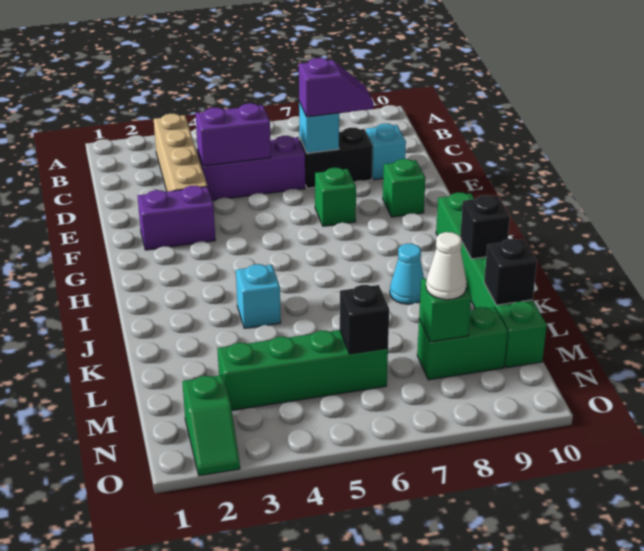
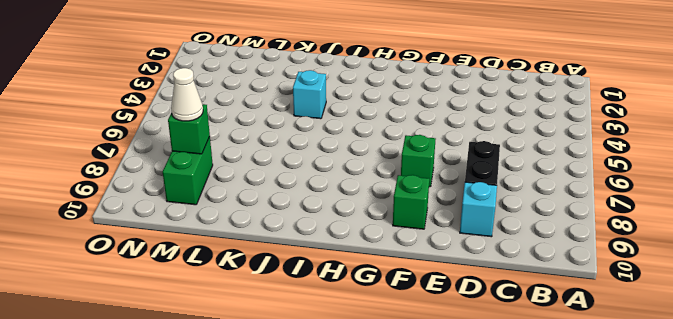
none -> tan 1x4 brick [154,114,207,192]
none -> purple 1x3 brick [198,136,305,201]
none -> purple 1x2 brick [138,186,215,250]

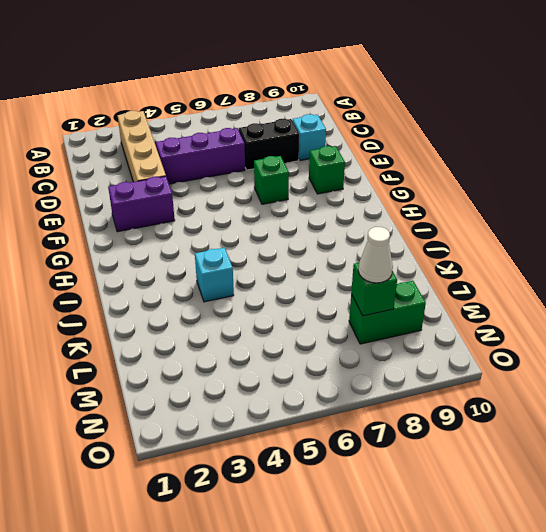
none -> green 1x6 brick [436,192,547,368]
none -> cyan 1x1 cone [390,244,424,304]
none -> green 1x4 brick [217,330,388,410]

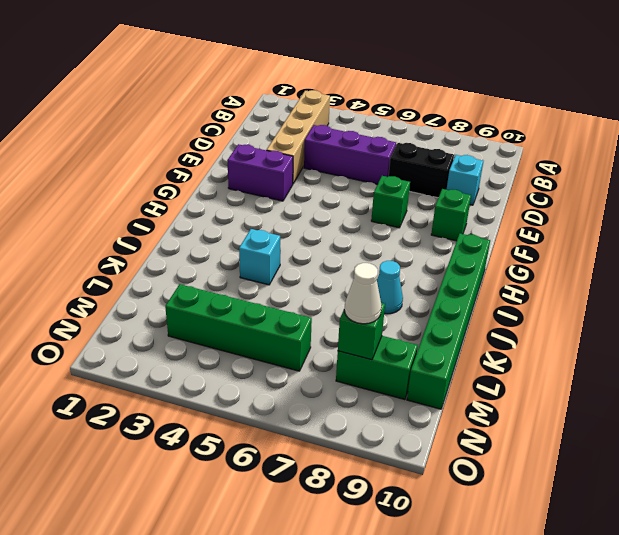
none -> green 1x2 slope [182,375,240,476]
none -> purple 1x2 brick [196,103,271,166]
none -> cyan 1x1 brick [299,102,339,153]

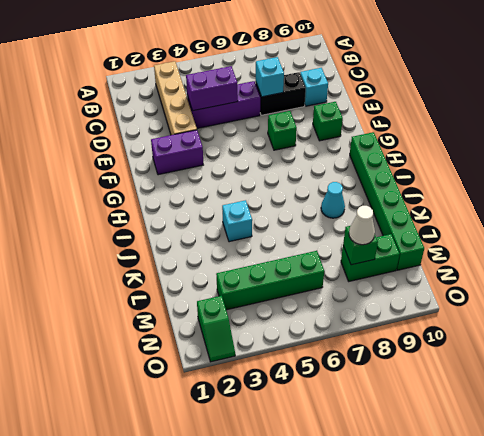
none -> black 1x1 brick [460,195,510,259]
none -> black 1x1 brick [484,239,537,305]
none -> black 1x1 brick [340,285,389,354]

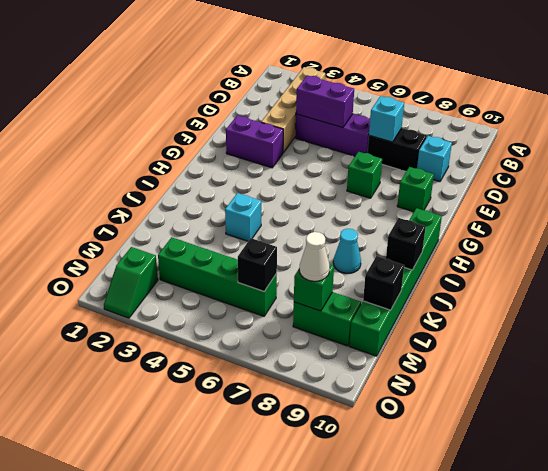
none -> purple 1x2 slope [299,58,374,117]

